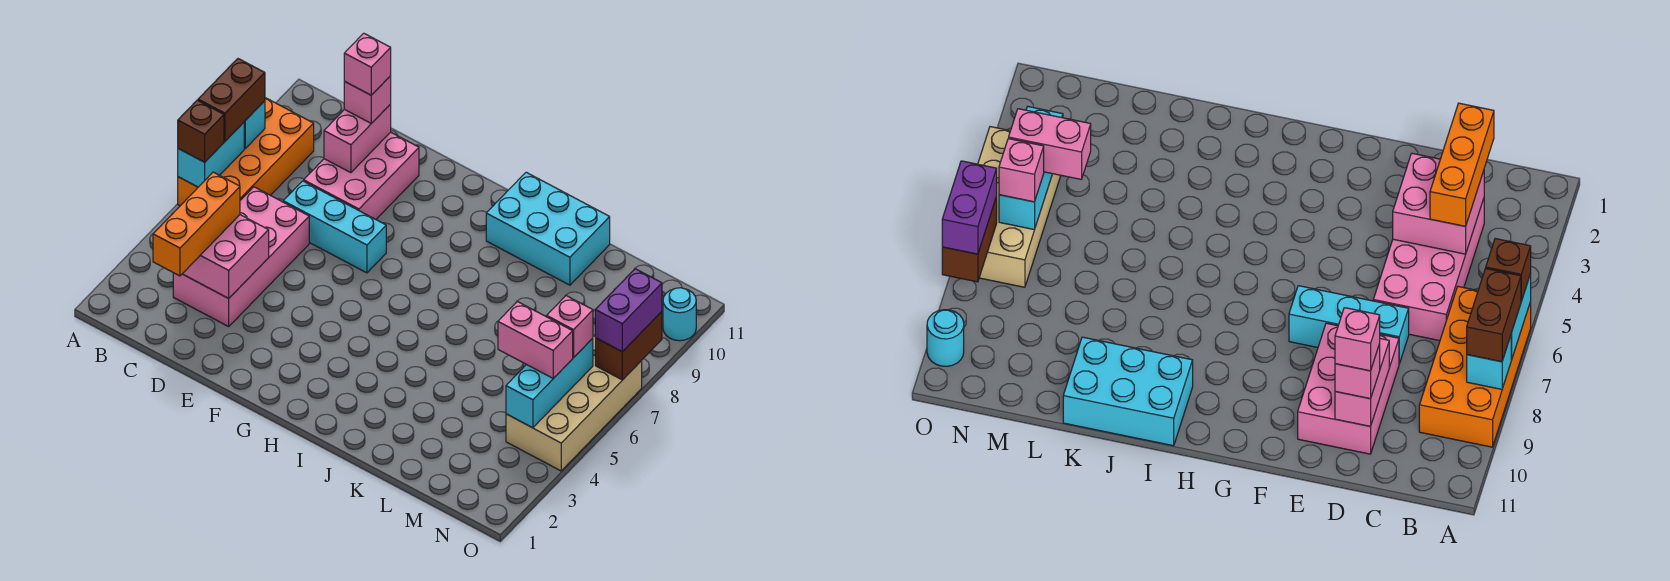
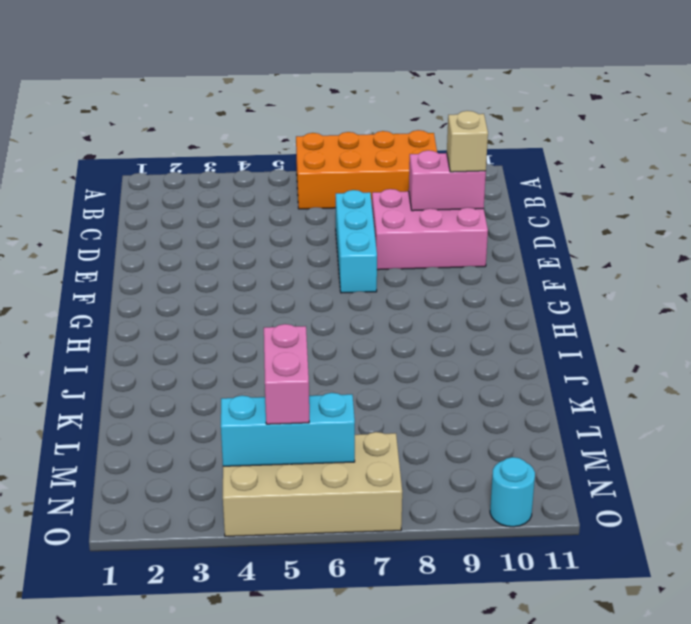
tan 1x1 brick [447,111,488,172] -> pink 1x1 brick [344,76,391,123]
none -> pink 2x4 brick [173,187,309,326]
none -> cyan 2x3 brick [486,172,610,285]
none -> cyan 1x2 brick [178,122,244,187]

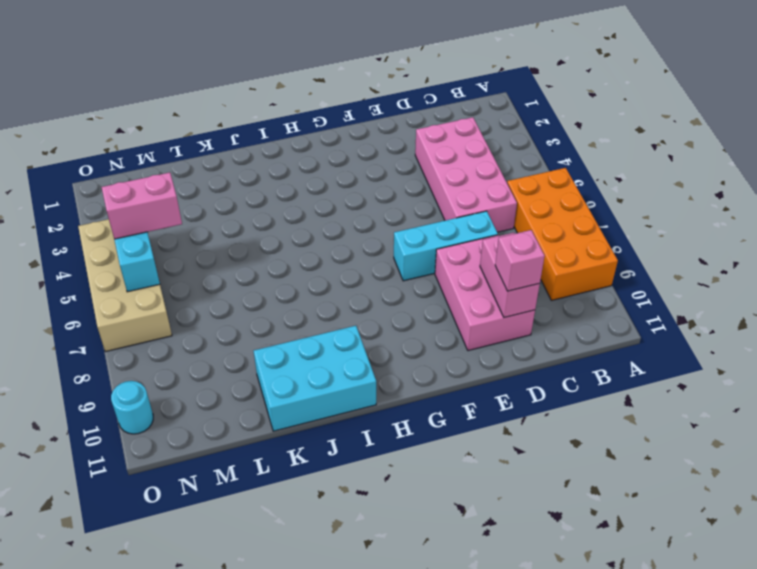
none -> cyan 1x2 brick [178,122,244,187]
none -> cyan 1x1 brick [244,101,265,148]
none -> pink 2x2 brick [183,215,269,298]

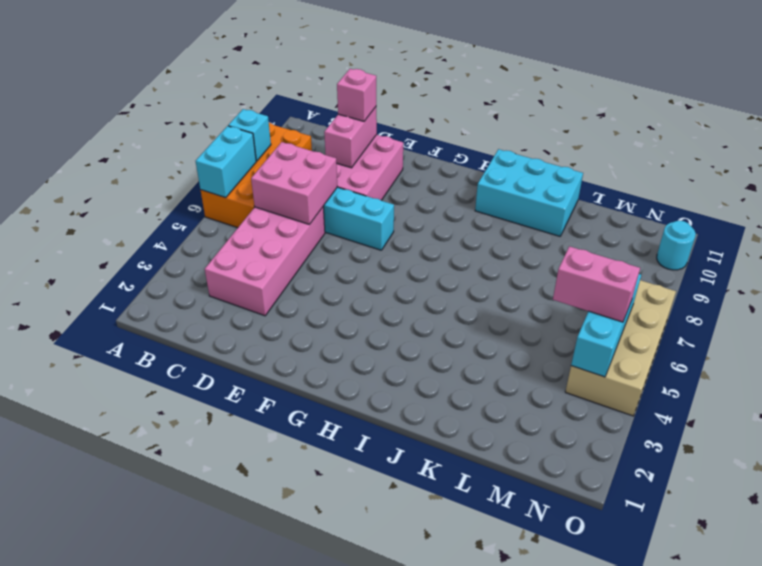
pink 2x2 brick [251,142,337,224] -> pink 2x2 brick moved to [183,215,269,298]
none -> brown 1x2 brick [595,312,662,380]
none -> brown 1x1 brick [178,100,224,162]
none -> brown 1x2 brick [198,59,265,141]

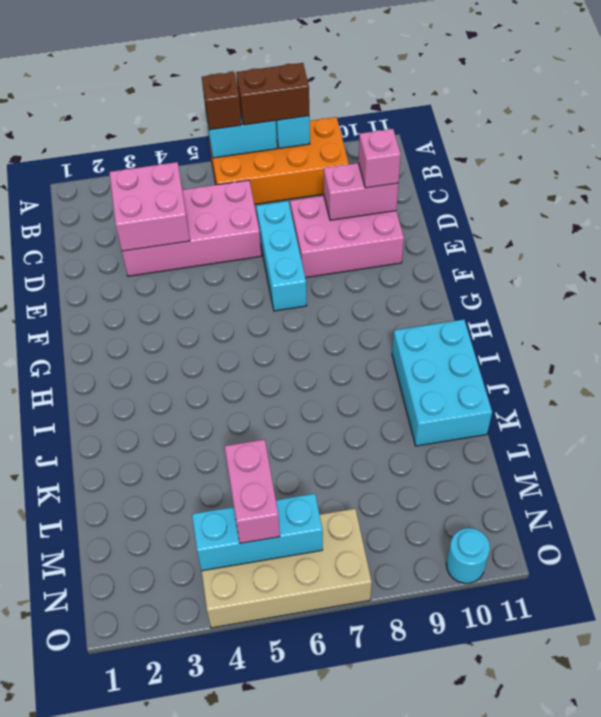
none -> brown 1x2 brick [595,312,662,380]
none -> orange 1x3 brick [153,172,240,276]
none -> pink 1x1 brick [547,296,593,358]

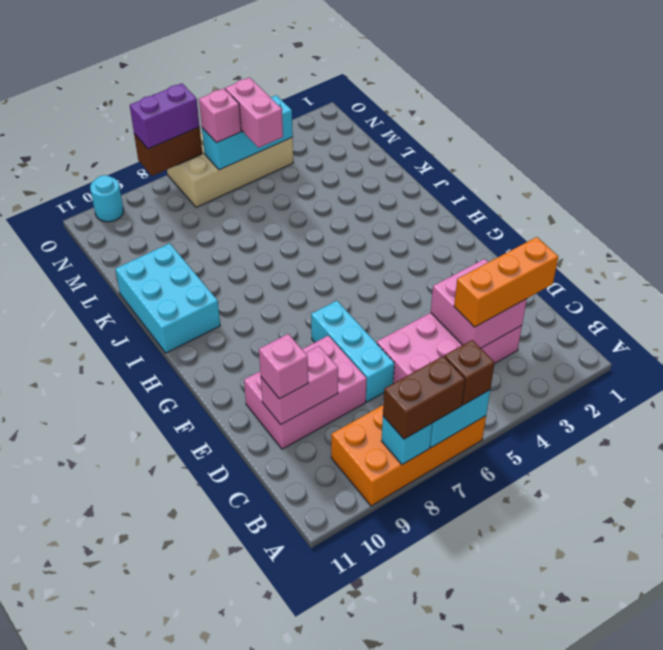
none -> pink 1x1 brick [344,33,391,95]

